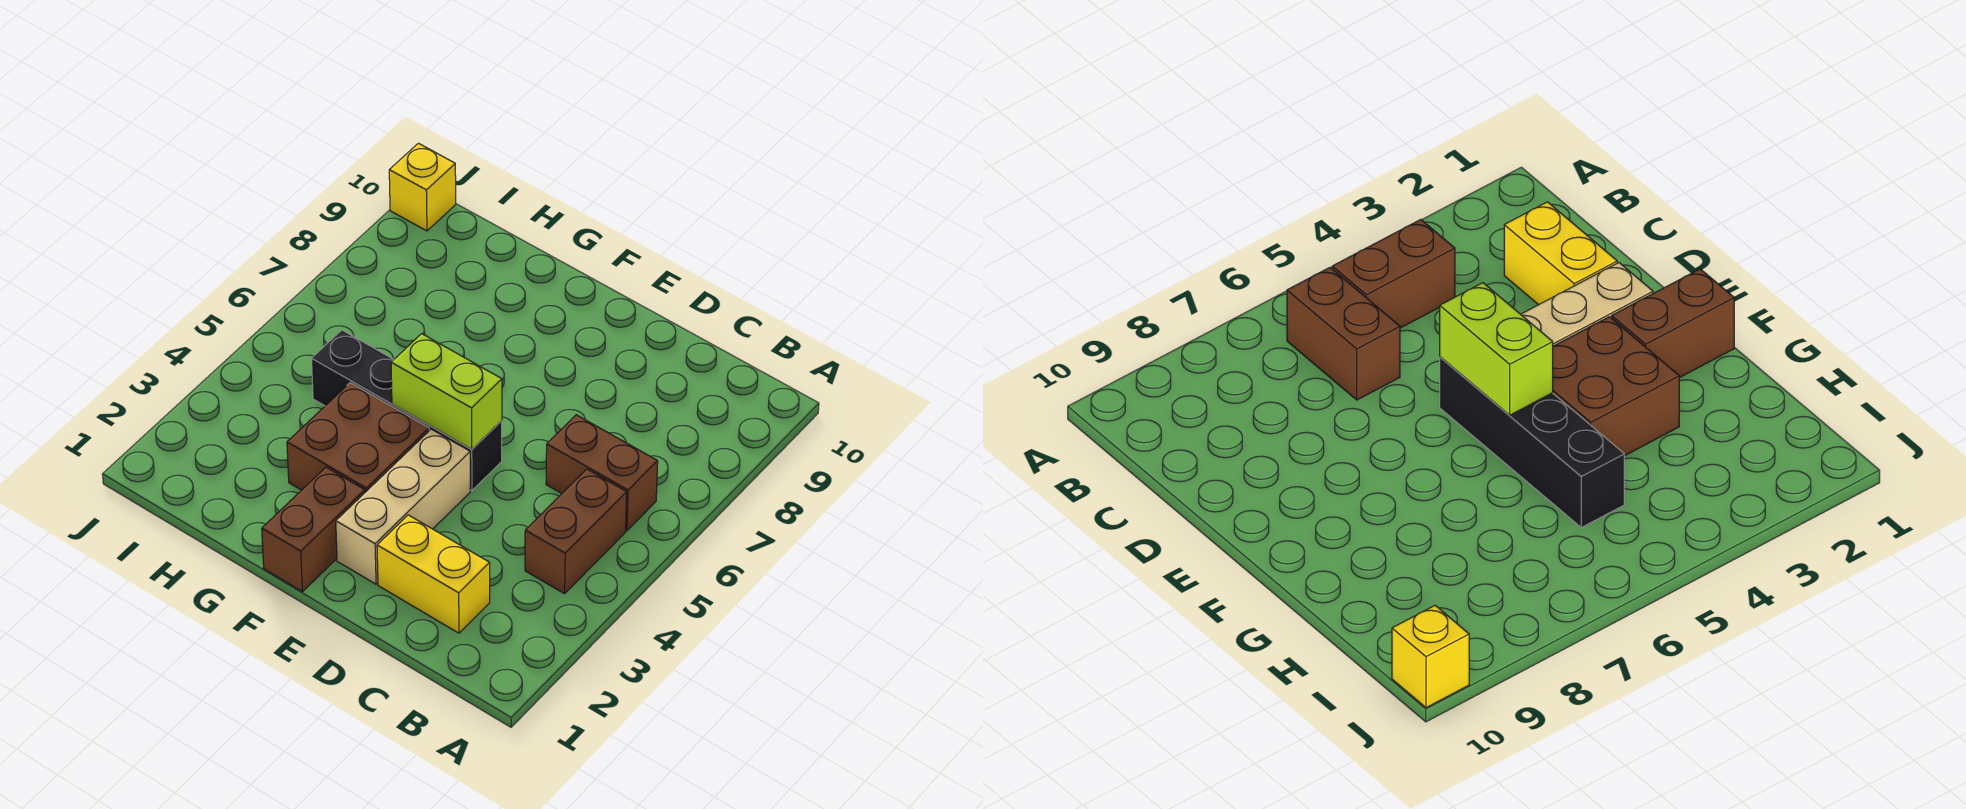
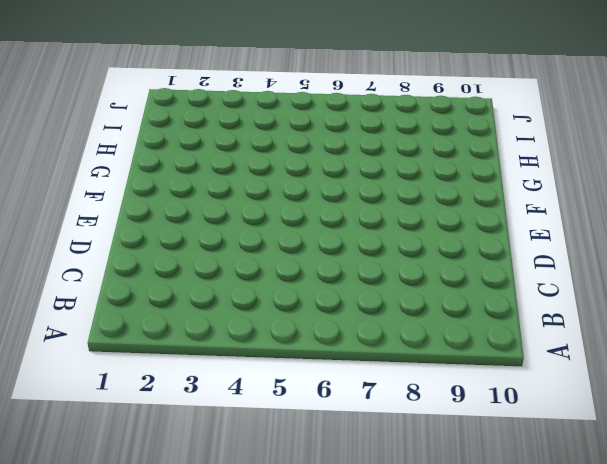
none -> brown 1x2 brick [525,469,627,594]
none -> brown 1x2 brick [546,415,658,531]

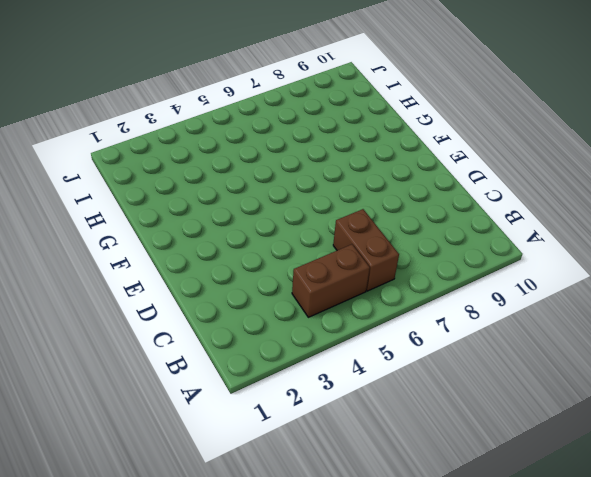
none -> yellow 1x2 brick [377,515,490,633]
none -> tan 1x3 brick [336,429,470,584]

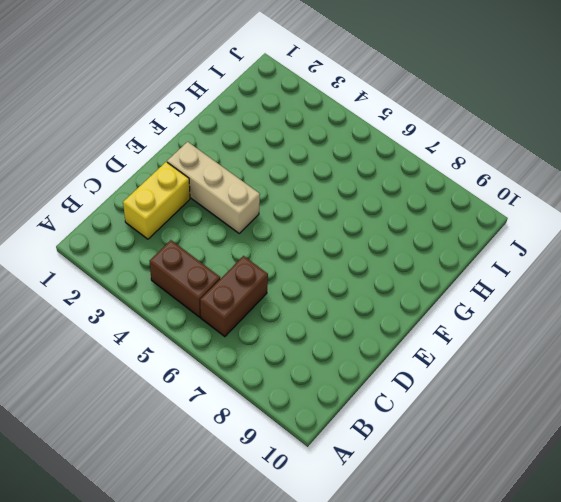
none -> black 1x4 brick [312,330,502,490]
none -> brown 1x2 brick [262,467,365,592]

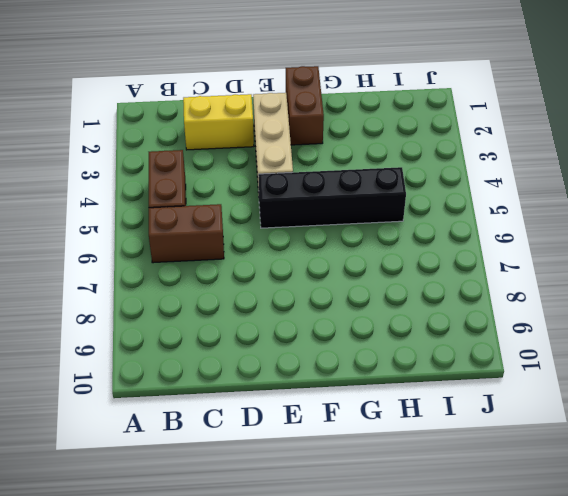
none -> brown 2x2 brick [287,383,429,492]
none -> yellow 1x1 brick [389,143,456,231]

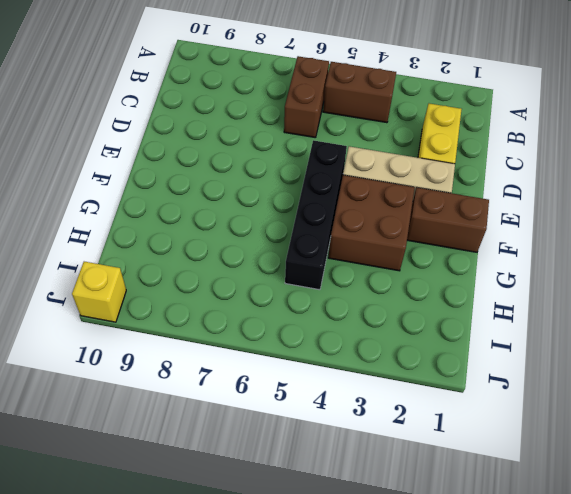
none -> lime 1x2 brick [391,334,502,449]

